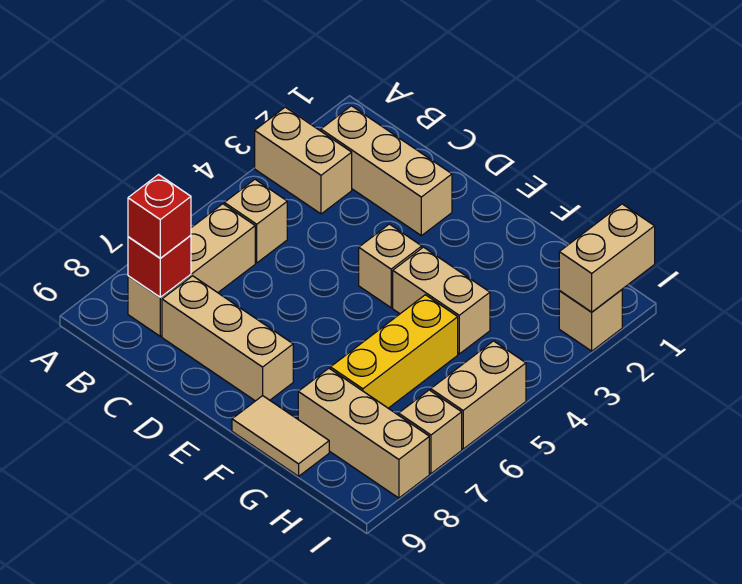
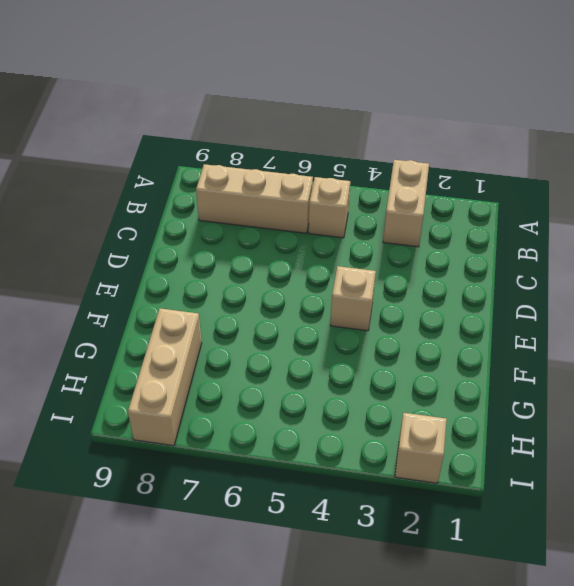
none -> tan 1x3 brick [321,106,452,236]
none -> tan 1x3 brick [162,276,293,401]
none -> tan 1x2 brick [393,247,490,354]

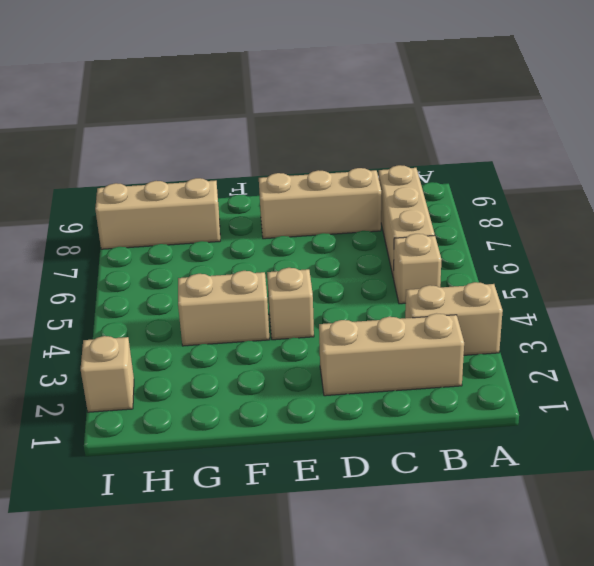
none -> tan 1x2 tile [232,396,329,476]
none -> yellow 1x3 brick [330,295,458,408]
none -> tan 1x2 brick [431,341,526,449]

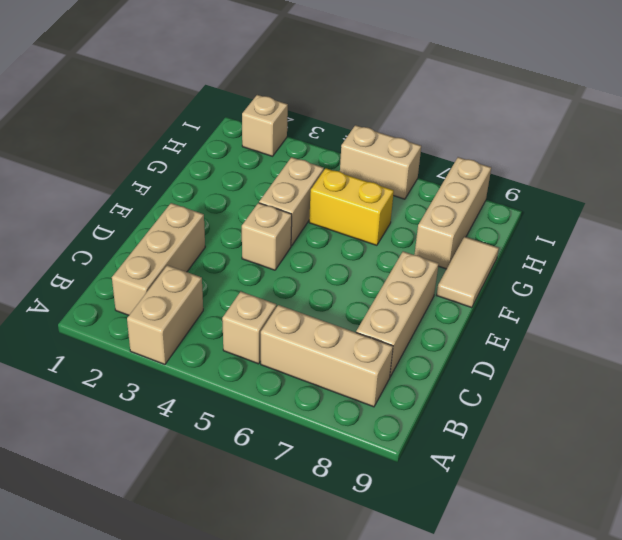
yellow 1x2 brick [309,168,394,245] -> yellow 1x3 brick [330,295,458,408]
none -> tan 1x1 brick [399,390,462,473]
none -> red 1x1 brick [128,235,191,297]
none -> tan 1x2 brick [559,204,655,312]

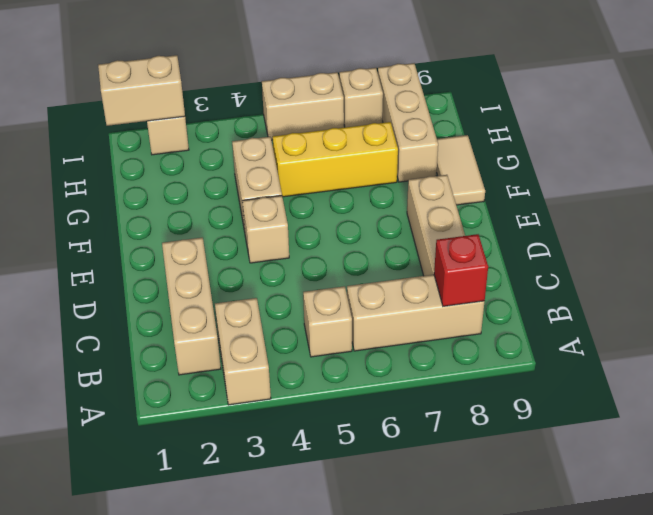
none -> red 1x1 brick [128,175,191,258]

